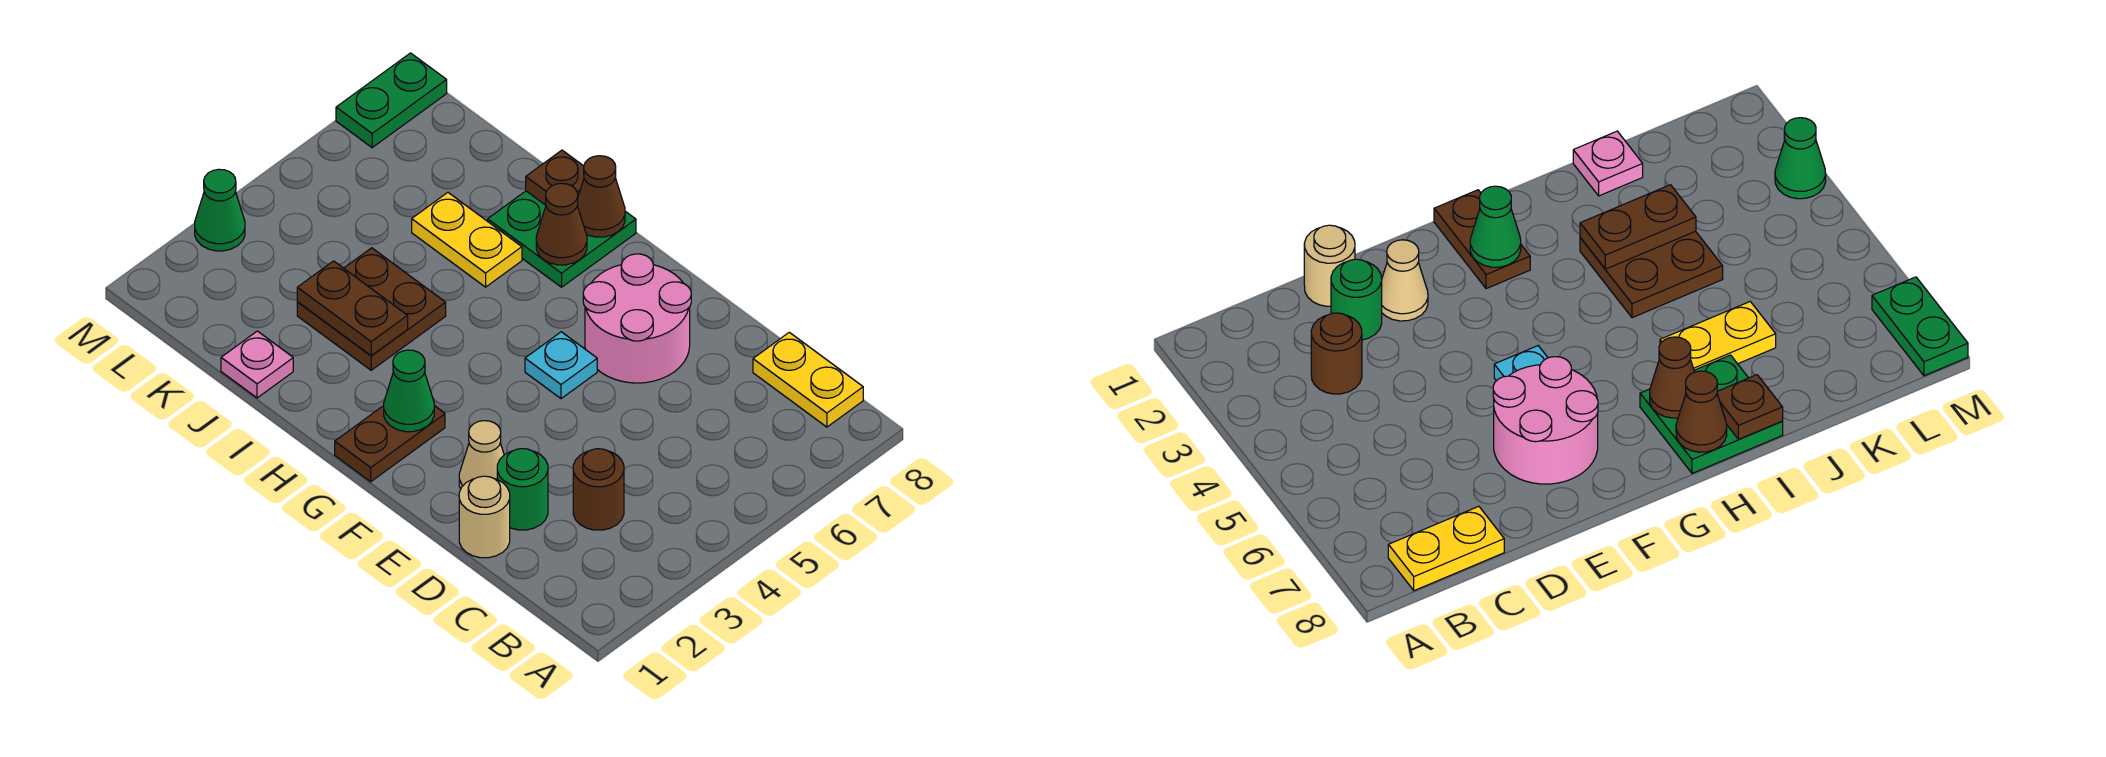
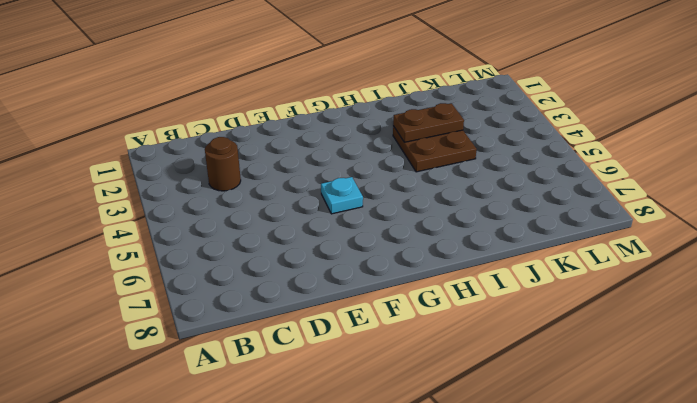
none -> yellow 1x2 plate [753,332,863,427]
none -> tan 1x1 round brick [459,476,510,558]
none -> green 1x1 round brick [497,449,548,530]

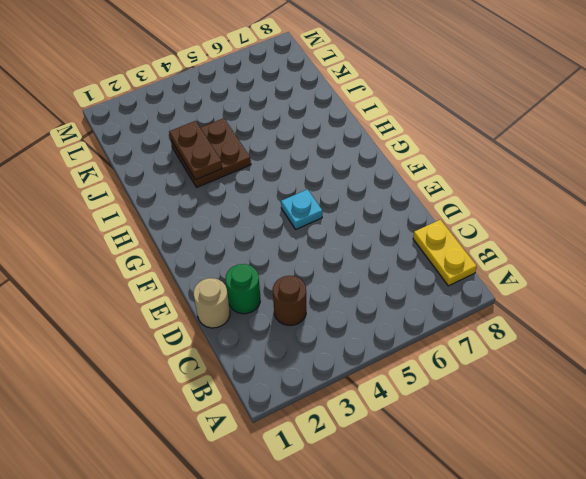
none -> tan 1x1 cone [459,421,504,489]
none -> pink 2x2 round brick [583,254,691,383]
none -> brown 1x2 plate [335,406,445,482]

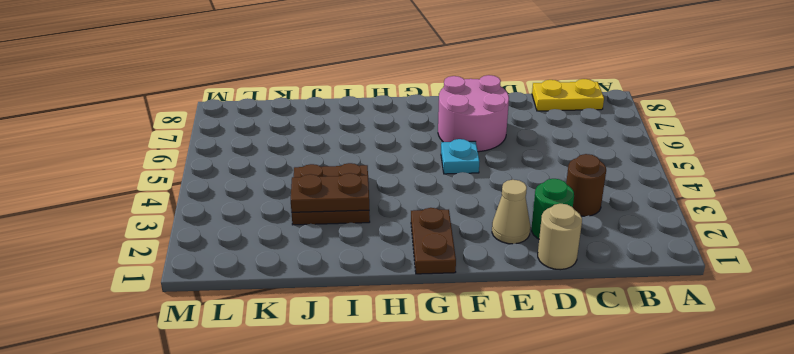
none -> green 2x2 plate [488,191,636,287]
none -> yellow 1x2 plate [412,193,522,287]
none -> pink 1x1 plate [221,331,293,398]

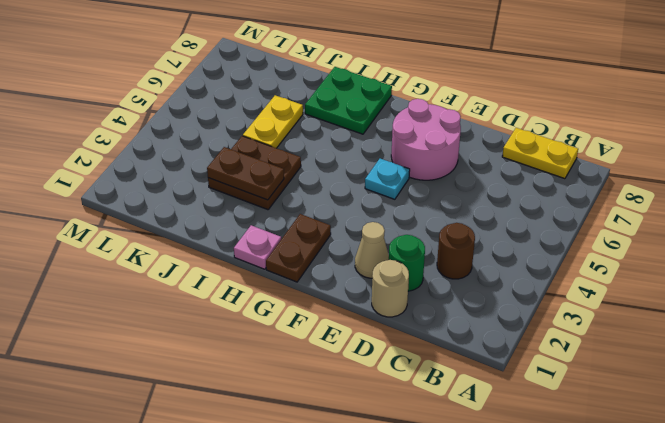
pink 1x1 plate [234,225,281,269] -> pink 1x1 plate moved to [221,331,293,398]
yellow 1x2 plate [243,95,303,148] -> yellow 1x2 plate turned to [412,193,522,287]
none -> green 1x1 cone [195,169,245,251]
none -> green 1x2 plate [336,53,447,148]
none -> green 1x1 cone [384,350,434,432]

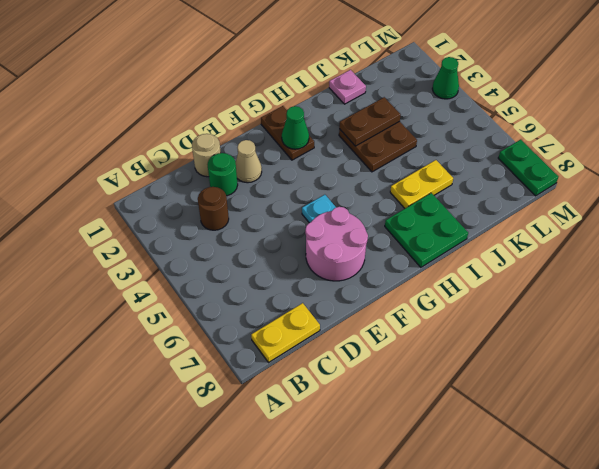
none -> brown 1x1 cone [536,183,587,265]
none -> brown 1x1 cone [577,156,625,237]
none -> brown 1x1 plate [526,150,584,205]

